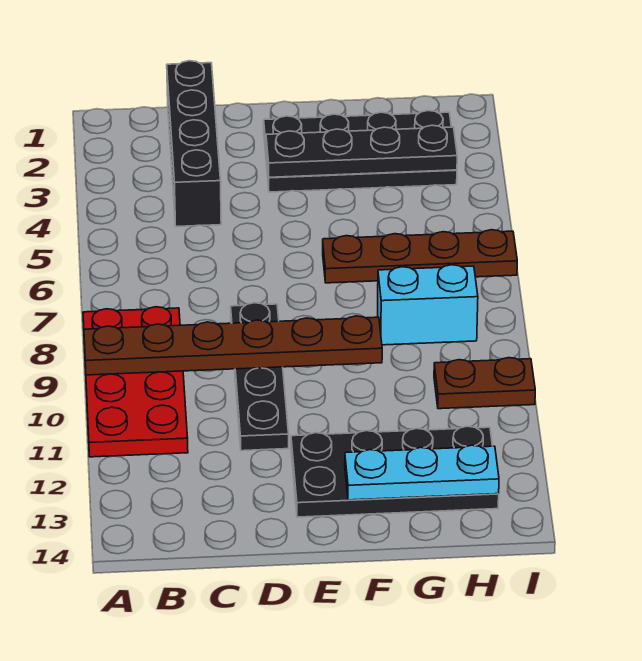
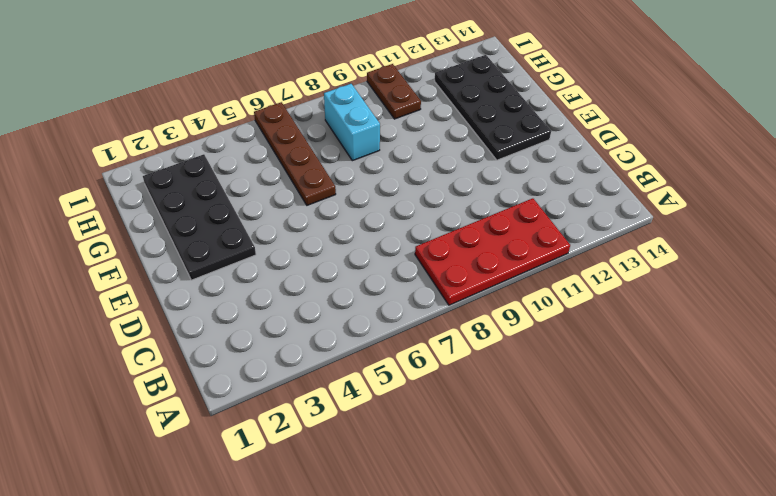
none -> black 1x4 brick [167,61,221,227]
none -> black 1x4 plate [231,303,289,451]

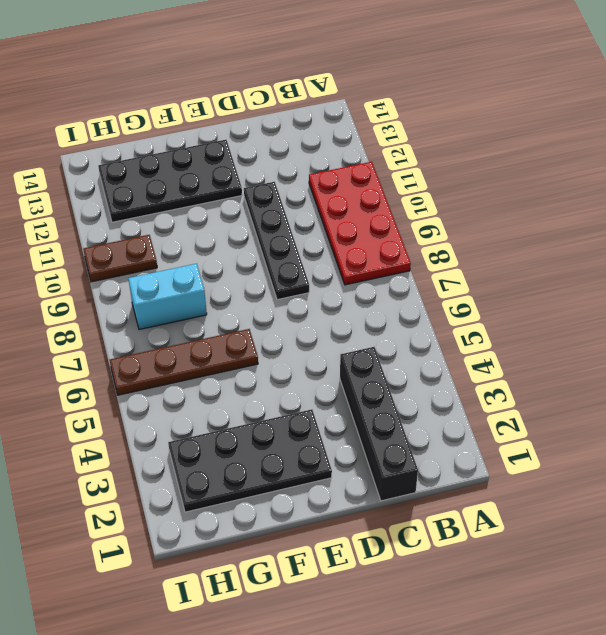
none -> brown 1x6 plate [84,316,382,375]
none -> black 1x4 plate [266,125,457,177]

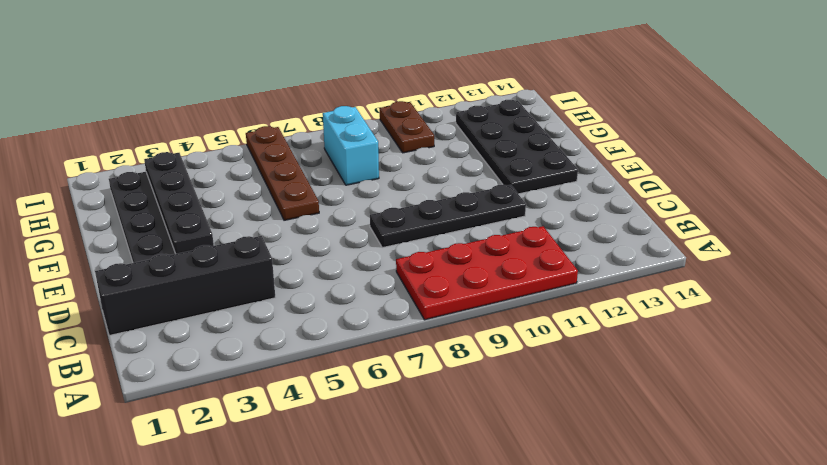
none -> brown 1x6 plate [84,316,382,375]
none -> cyan 1x3 plate [345,445,499,500]

